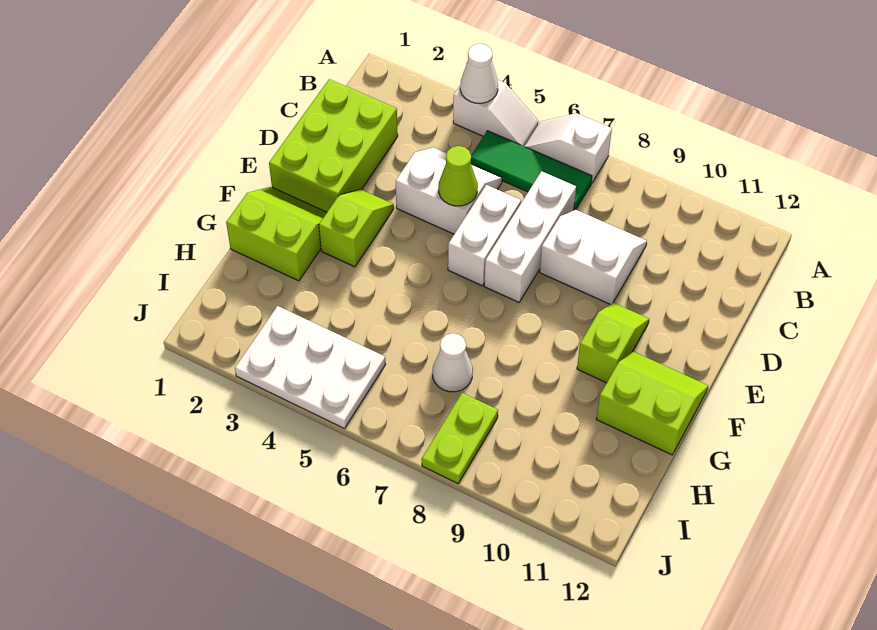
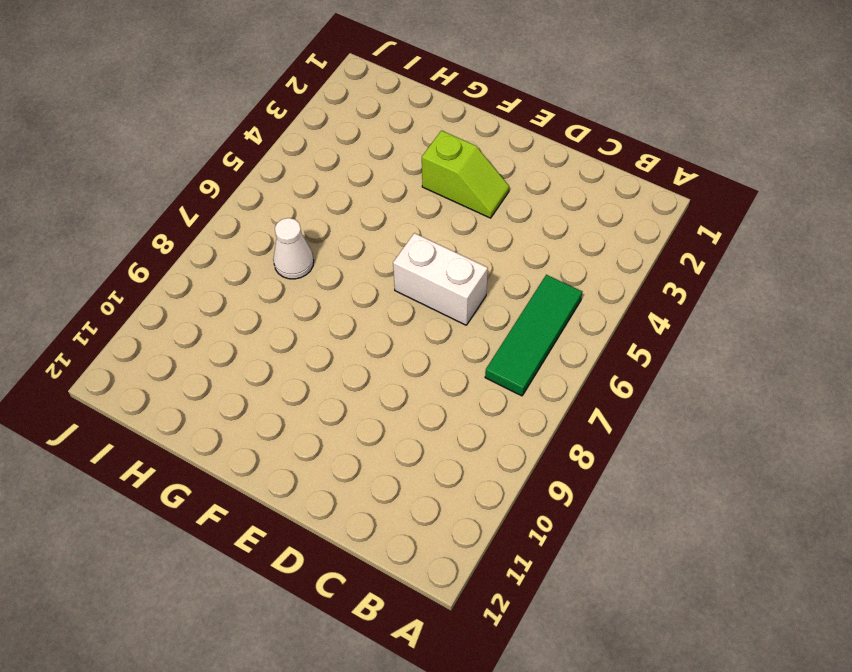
none -> white 1x2 slope [453,80,538,146]
none -> white 1x2 slope [524,113,612,183]
none -> lime 2x3 brick [269,79,398,212]

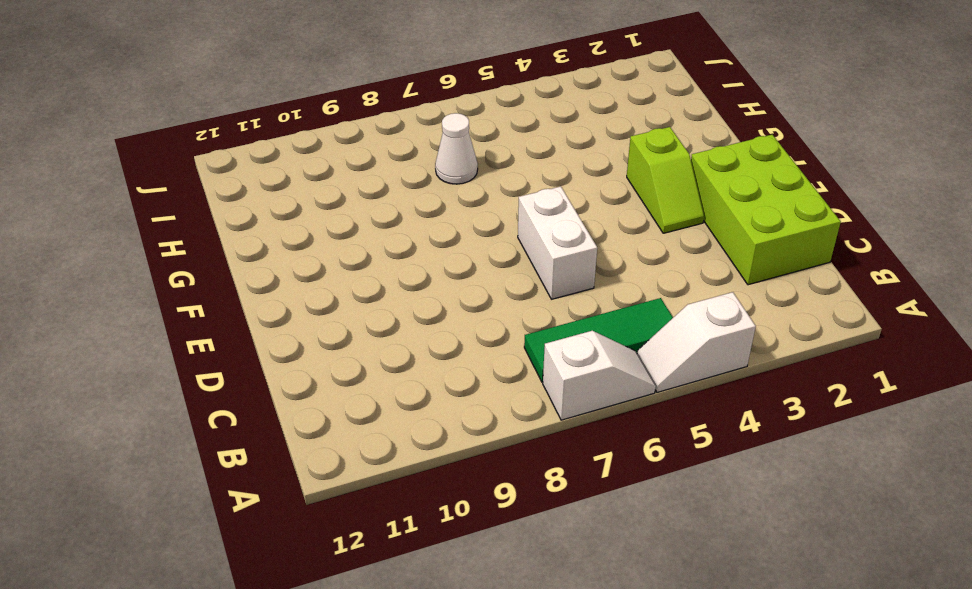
none -> white 2x2 slope [396,147,502,234]
none -> white 1x3 brick [484,171,576,302]
none -> white 2x2 slope [540,210,647,304]

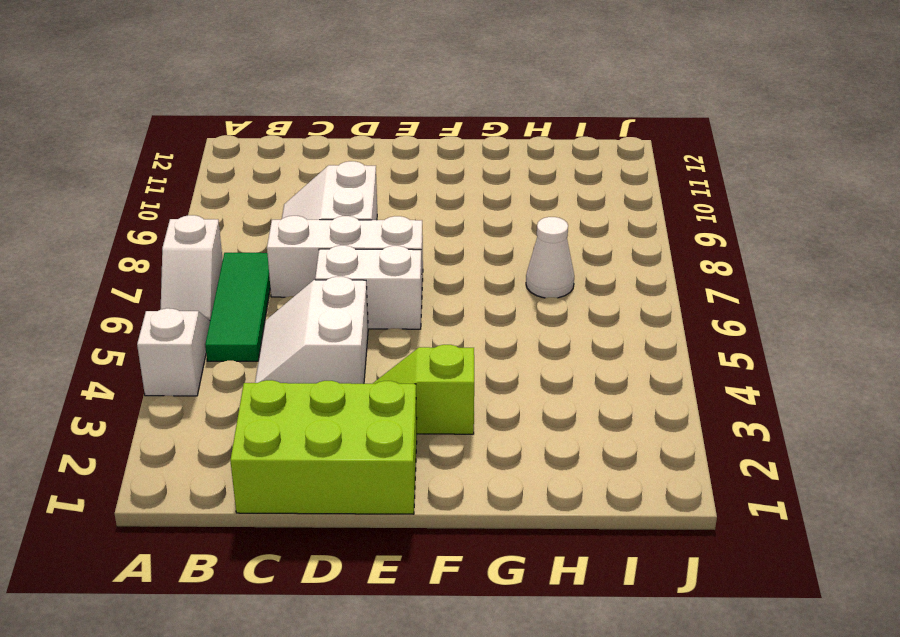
none -> lime 1x2 slope [577,303,649,383]
none -> lime 2x2 slope [226,187,327,281]
none -> lime 2x2 slope [596,351,708,455]

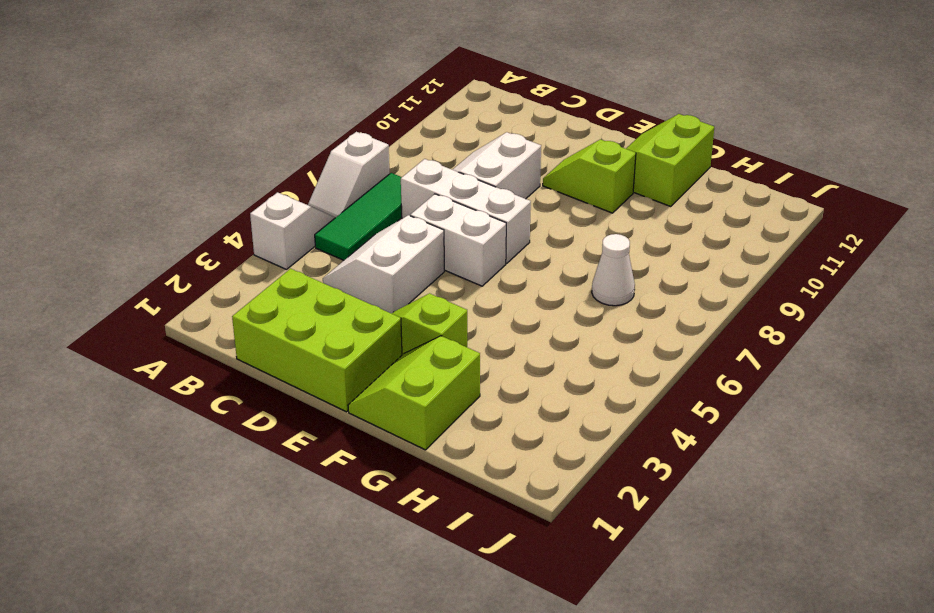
none -> white 2x3 plate [235,306,386,429]
none -> lime 1x2 plate [422,393,498,483]
none -> white 1x1 cone [460,44,498,103]

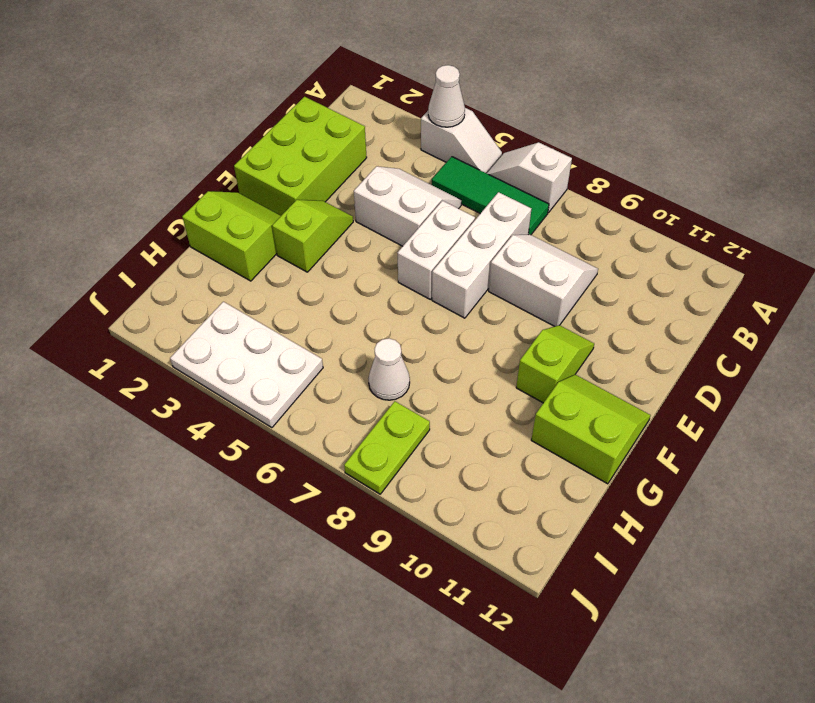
none -> lime 1x1 cone [439,146,478,206]

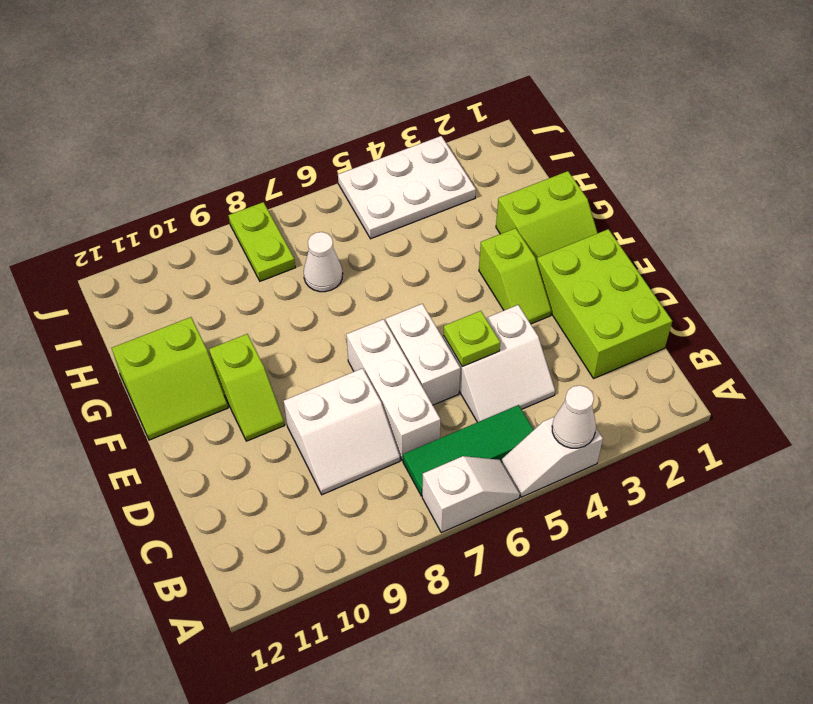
lime 1x1 plate [444,311,500,366] -> lime 1x1 cone [439,146,478,206]

